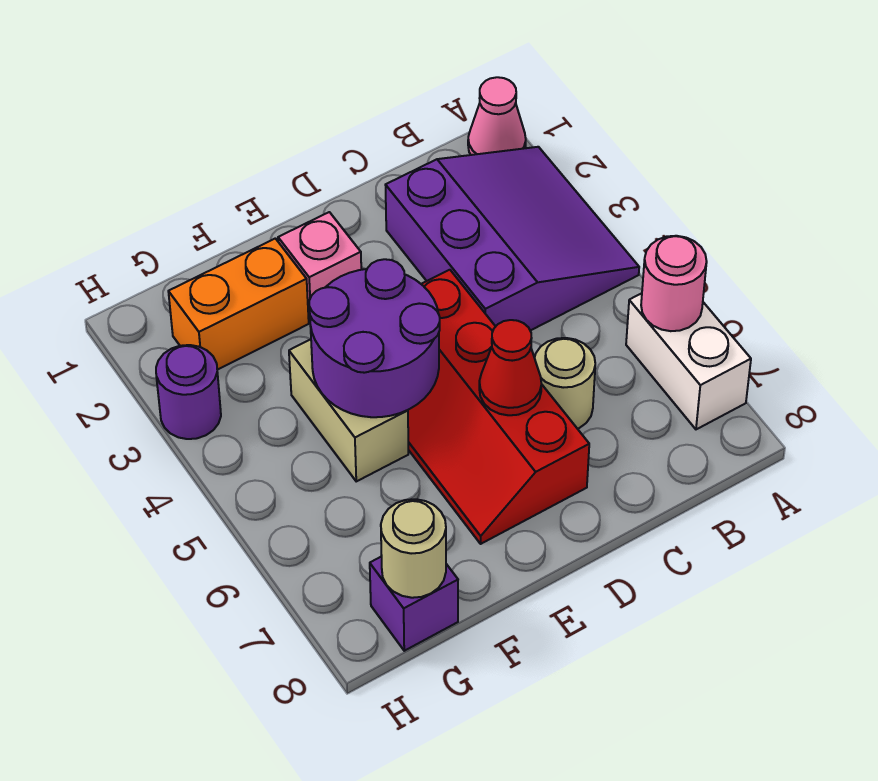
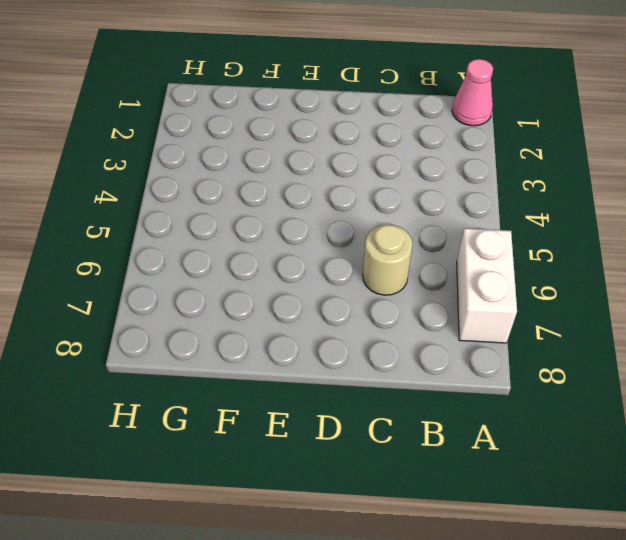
none -> purple 3x3 slope [386,147,639,331]
none -> red 2x4 slope [408,270,589,544]
none -> pink 1x1 brick [278,212,361,320]

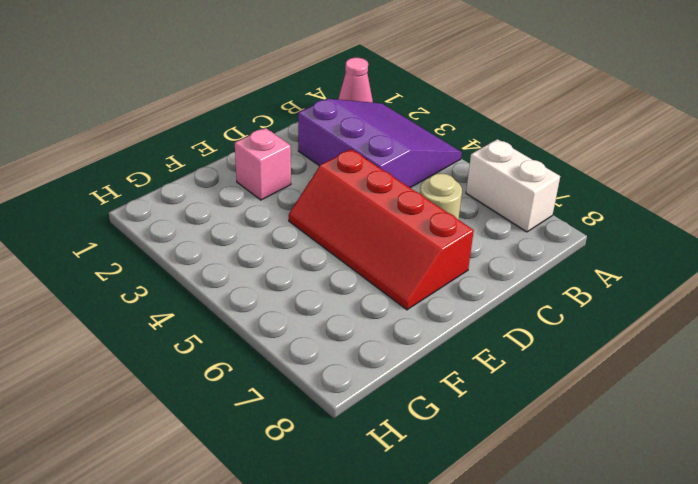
none -> orange 1x2 brick [168,238,309,370]
none -> tan 1x2 brick [289,339,408,481]
none -> purple 1x1 brick [370,556,458,651]

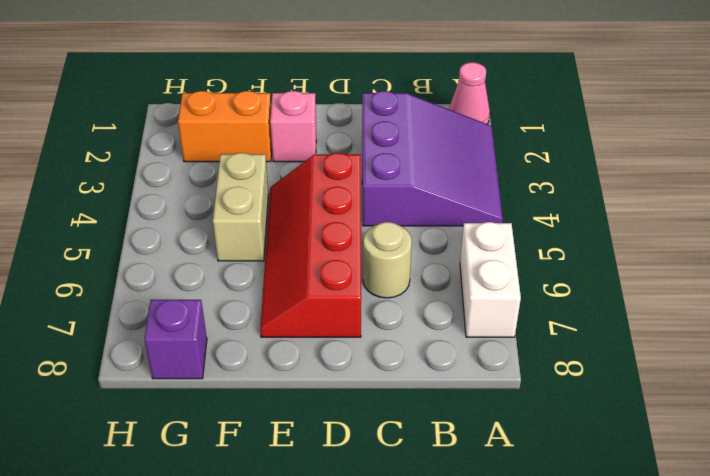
none -> purple 1x1 round brick [156,345,221,439]
none -> pink 1x1 round brick [641,236,707,331]
none -> red 1x1 cone [479,320,542,415]

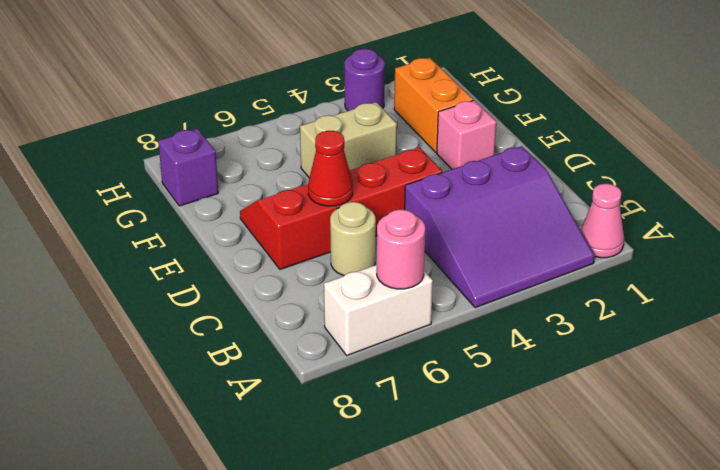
none -> purple 2x2 round brick [309,259,440,417]
none -> tan 1x1 round brick [381,499,446,598]

